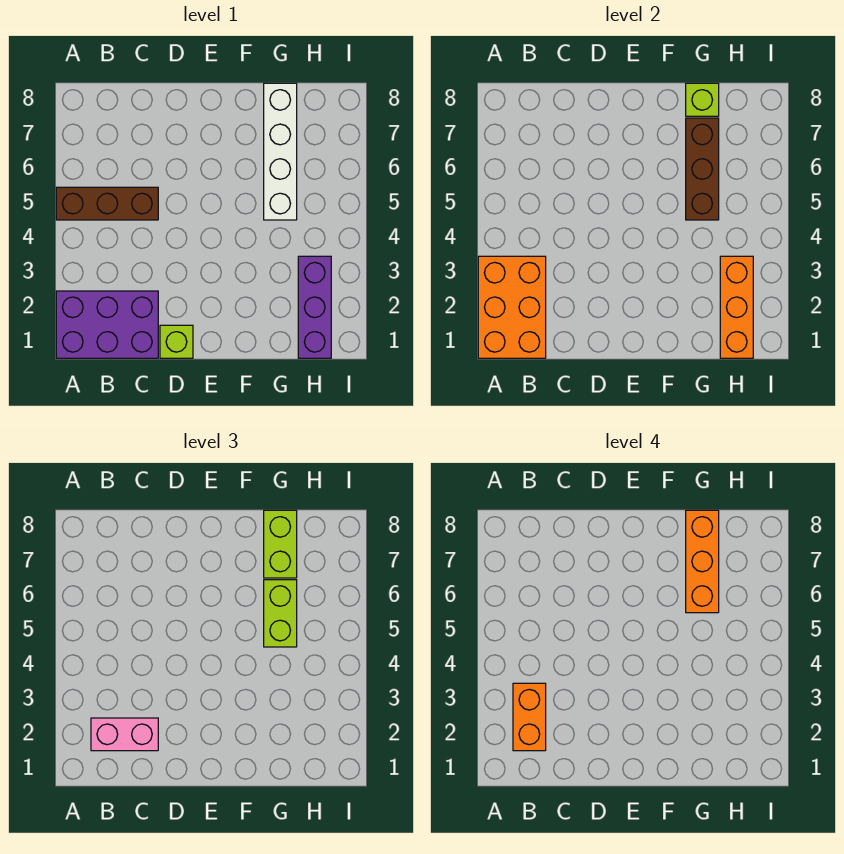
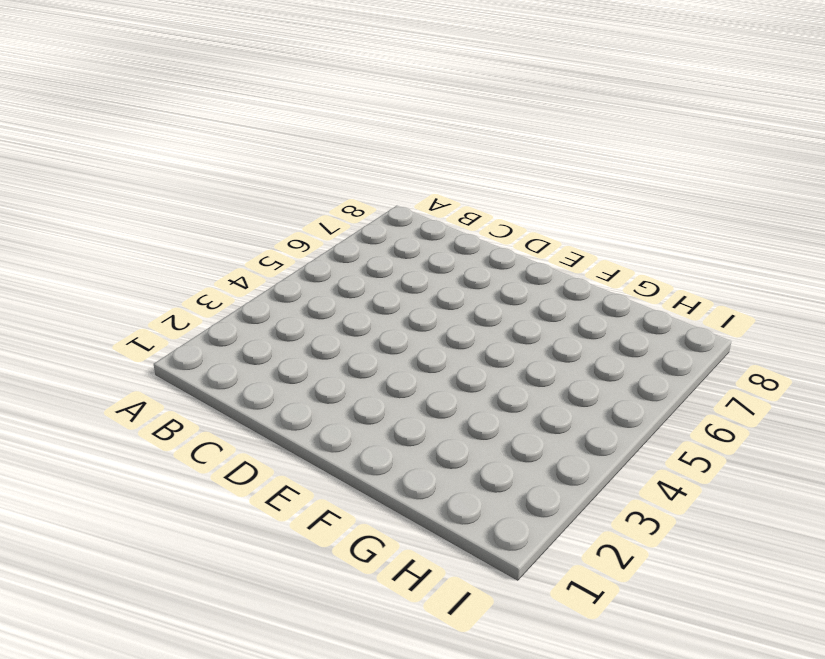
none -> purple 2x3 brick [56,291,158,358]
none -> brown 1x3 brick [56,187,158,220]
none -> lime 1x1 brick [160,325,193,358]

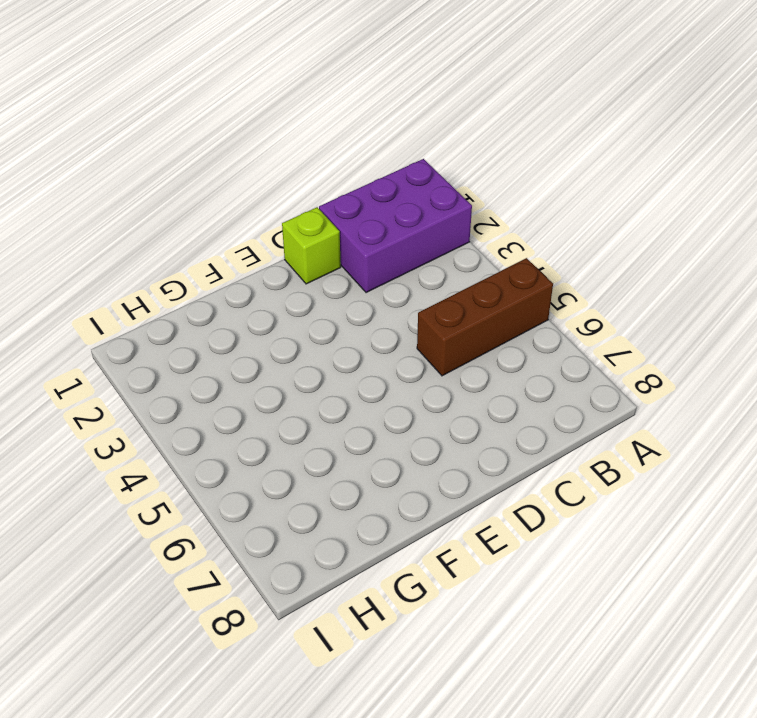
none -> white 1x4 brick [264,83,297,220]
none -> purple 1x3 brick [298,256,331,358]
none -> orange 2x3 brick [478,256,546,358]

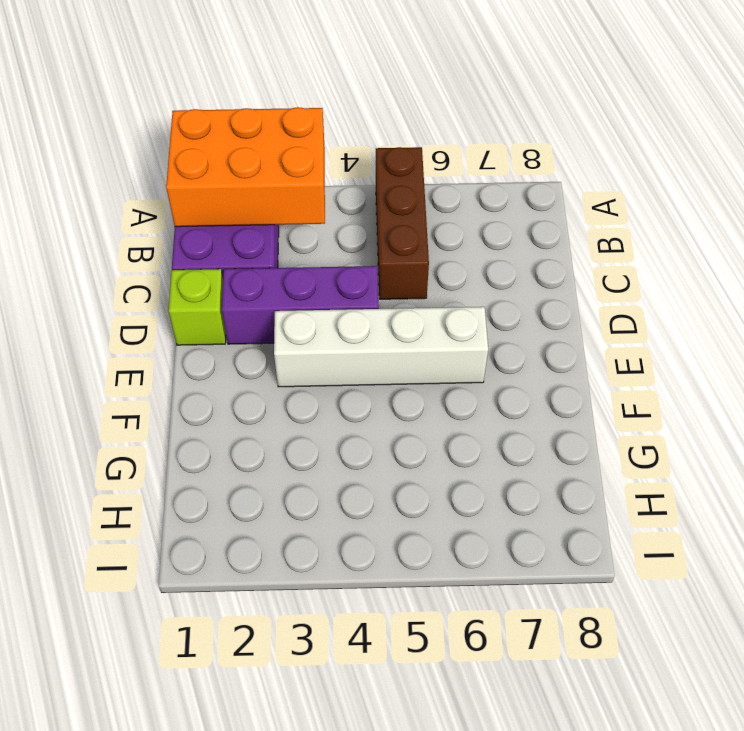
purple 1x3 brick [222,266,379,344] -> purple 1x3 brick moved to [298,256,331,358]
white 1x4 brick [274,307,488,387] -> white 1x4 brick moved to [264,83,297,220]
none -> brown 1x3 brick [686,118,719,220]
none -> lime 1x1 brick [686,83,719,116]
none -> orange 1x3 brick [720,256,753,358]

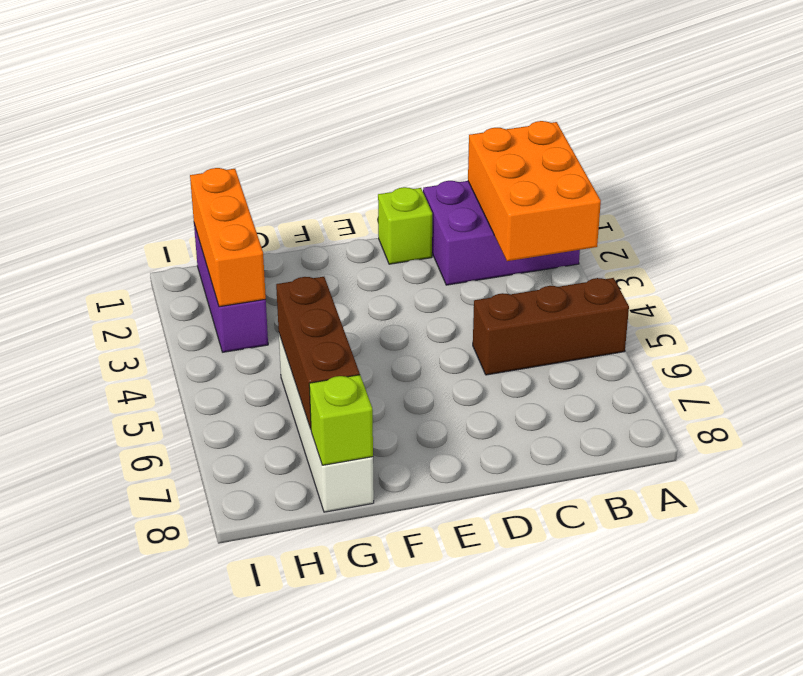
none -> pink 1x2 brick [91,718,158,751]
none -> lime 1x2 brick [264,580,297,647]
none -> lime 1x2 brick [264,510,297,578]

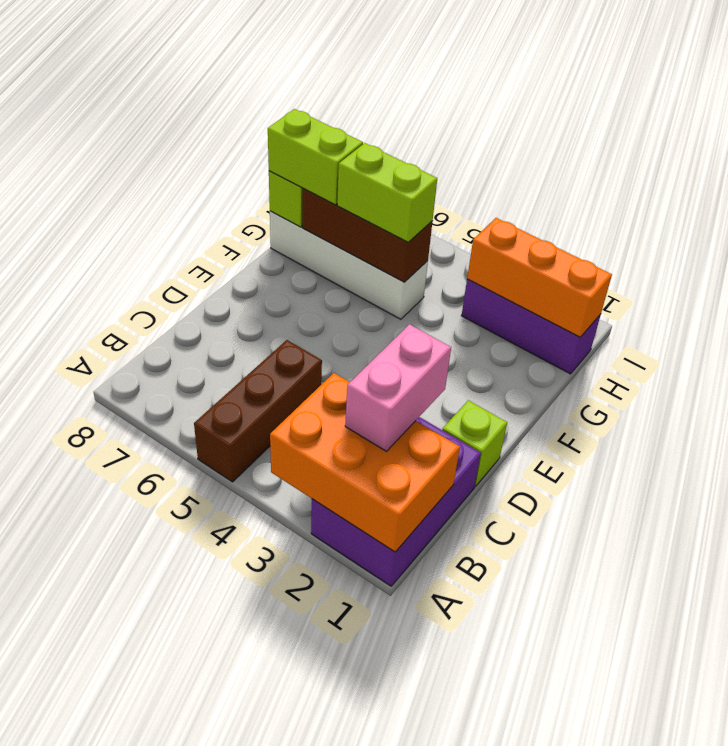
none -> orange 1x2 brick [513,683,546,751]
none -> orange 1x3 brick [686,510,719,613]

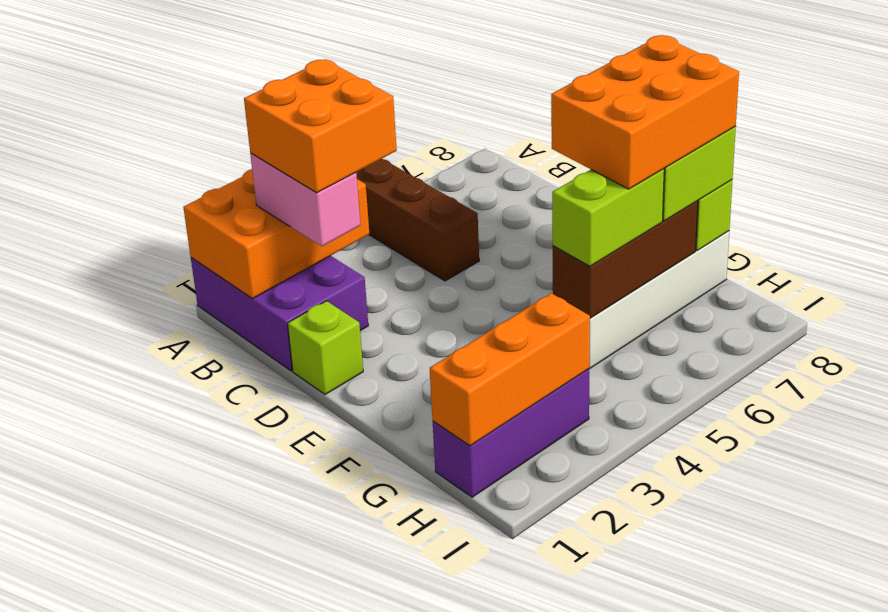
orange 2x2 brick [244,60,397,193] -> orange 1x2 brick [513,683,546,751]
orange 2x3 brick [551,35,739,189] -> orange 1x3 brick [686,510,719,613]

